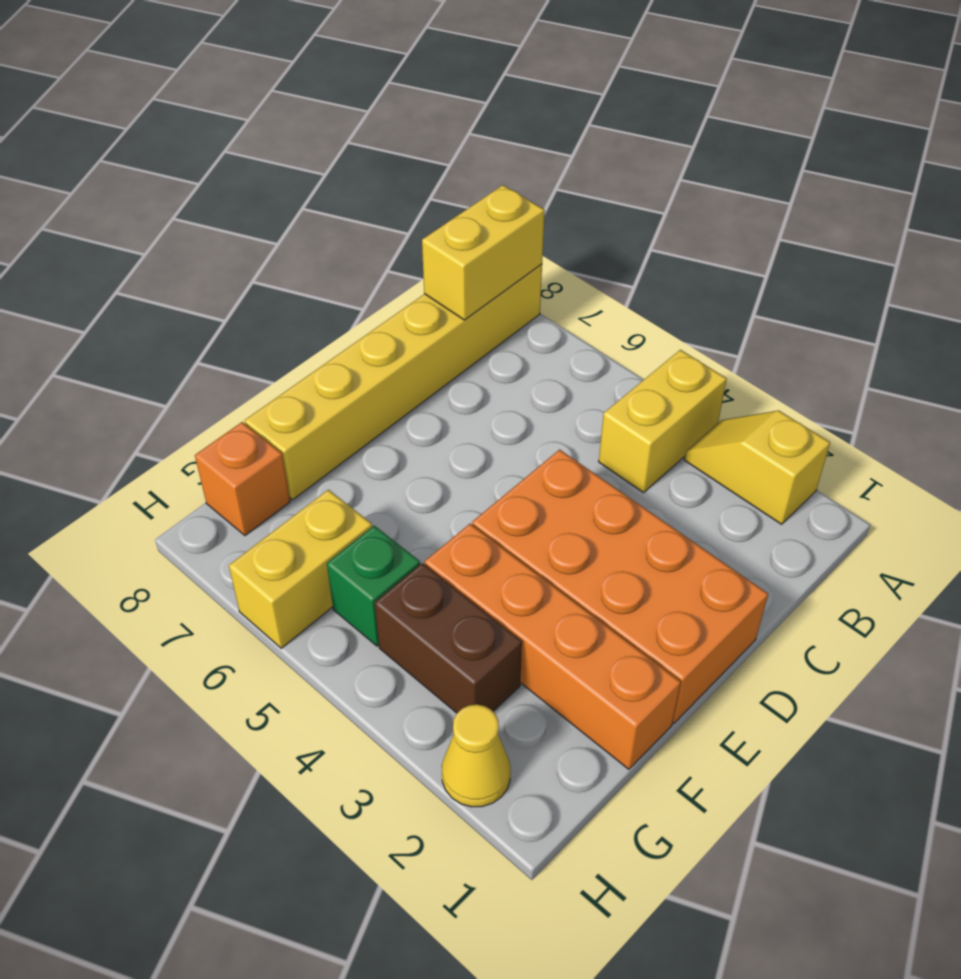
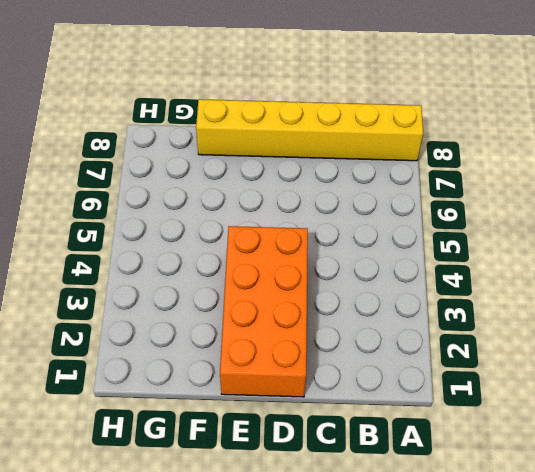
none -> yellow 1x2 slope [684,411,830,524]
none -> yellow 1x2 brick [599,350,727,493]

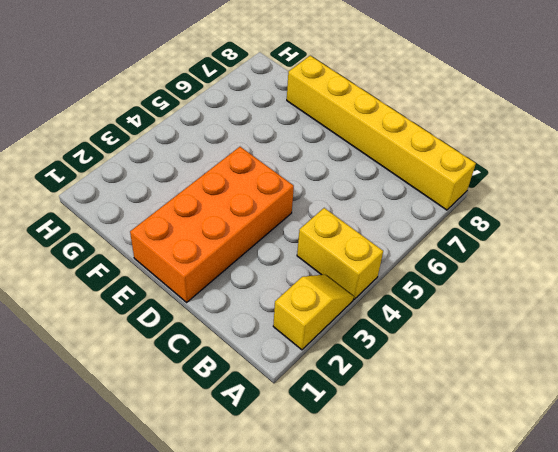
none -> orange 1x4 brick [425,524,681,769]
none -> brown 1x2 brick [375,563,522,713]

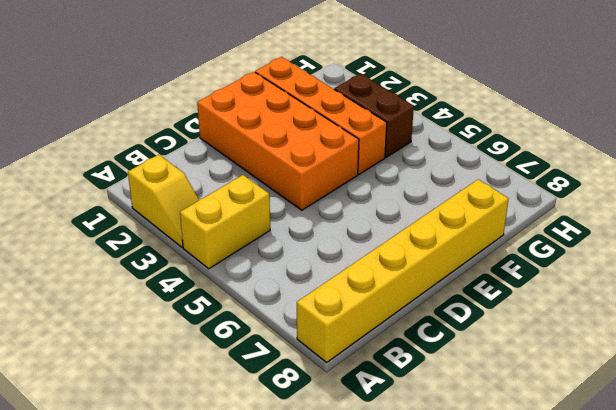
none -> green 1x1 brick [327,526,420,646]
none -> yellow 1x2 brick [229,490,372,648]

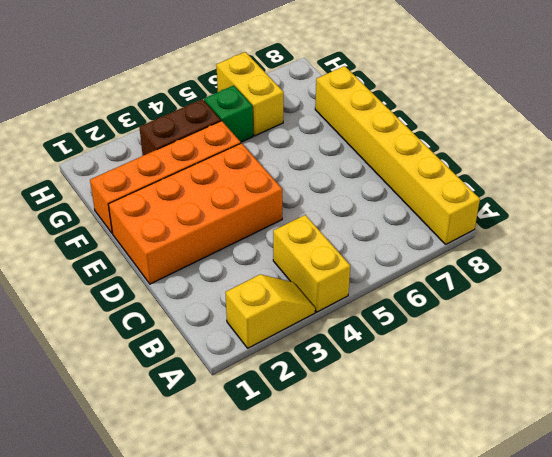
none -> orange 1x1 brick [195,422,290,536]
none -> yellow 1x1 cone [442,705,511,807]

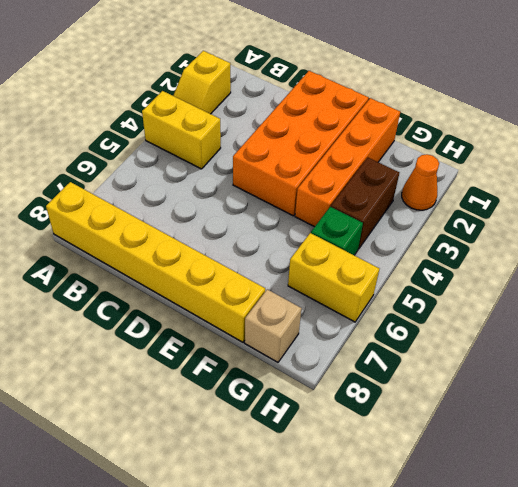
tan 1x1 brick [245,289,302,362] -> orange 1x1 brick [195,422,290,536]
orange 1x1 cone [402,154,439,210] -> yellow 1x1 cone [442,705,511,807]
none -> yellow 1x2 brick [422,185,545,320]

